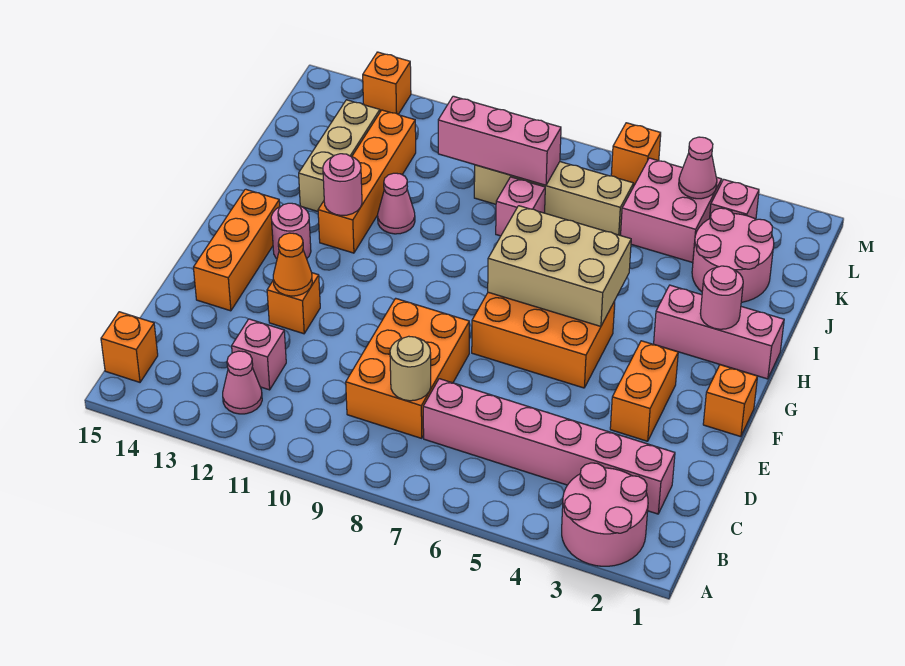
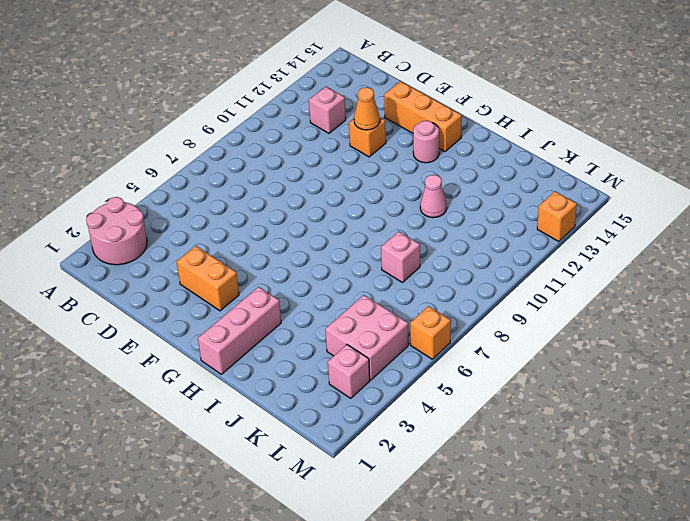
none -> pink 1x1 cone [223,351,262,414]
none -> orange 1x1 brick [101,312,158,382]
none -> pink 1x6 brick [423,379,675,514]
none -> orange 2x3 brick [346,298,469,438]

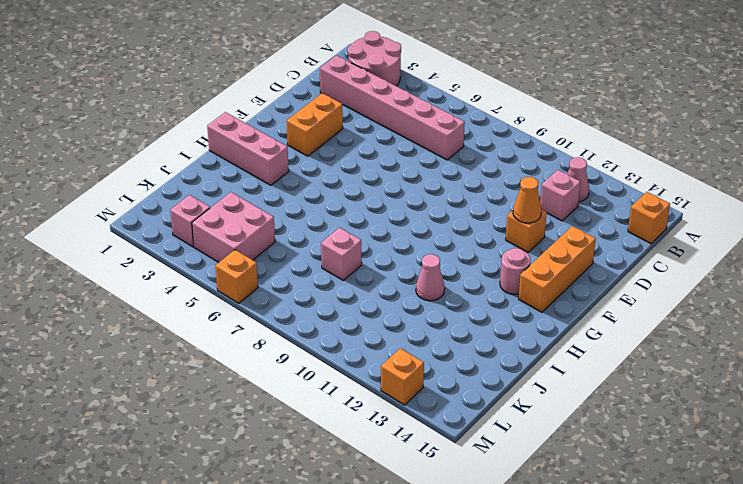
none -> orange 2x3 brick [346,298,469,438]
none -> orange 1x1 brick [703,365,758,437]
none -> orange 2x3 brick [472,292,615,388]
none -> orange 1x4 brick [318,110,416,253]

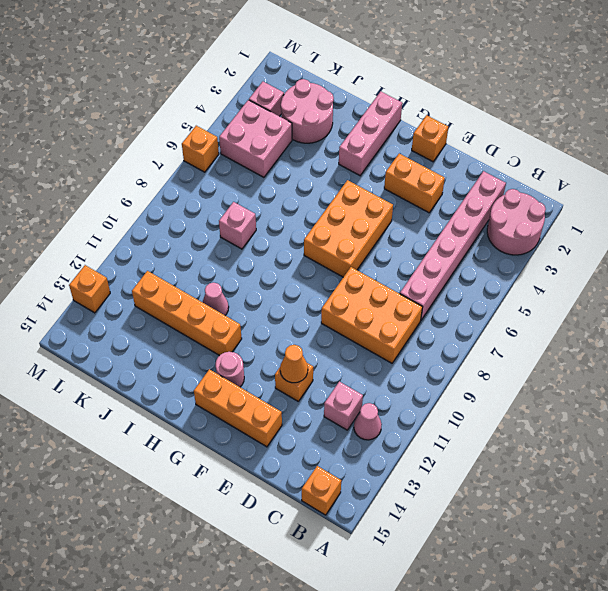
none -> tan 1x3 brick [299,100,380,211]
none -> tan 1x4 brick [474,162,634,236]
none -> tan 1x1 round brick [390,336,431,401]
none -> tan 2x3 brick [488,206,631,326]

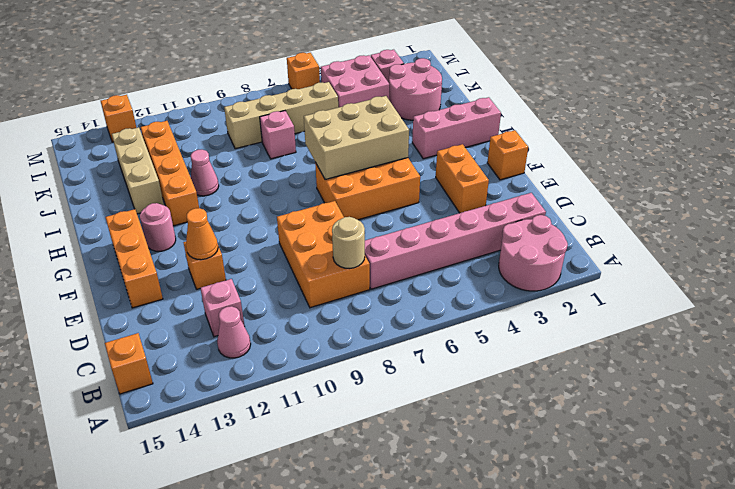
none -> pink 1x1 round brick [700,266,743,329]
none -> pink 1x1 round brick [323,154,362,216]
none -> pink 1x3 brick [438,96,561,185]
none -> pink 1x1 cone [679,137,717,199]

